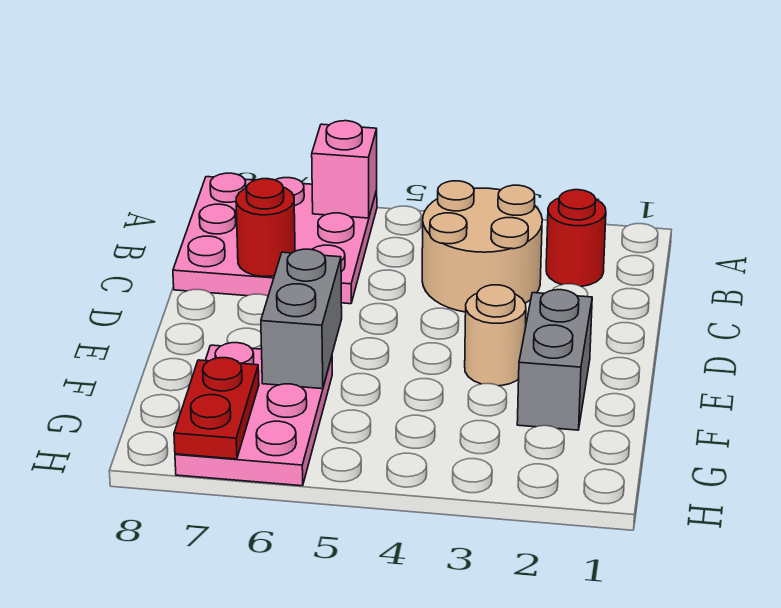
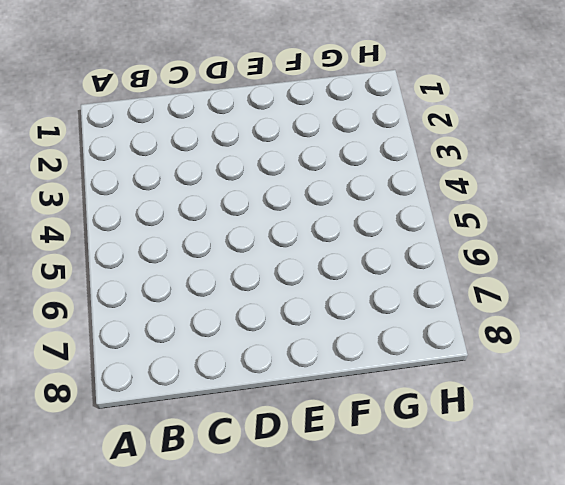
none -> pink 3x3 plate [173,173,377,304]
none -> red 1x1 round brick [546,190,606,287]

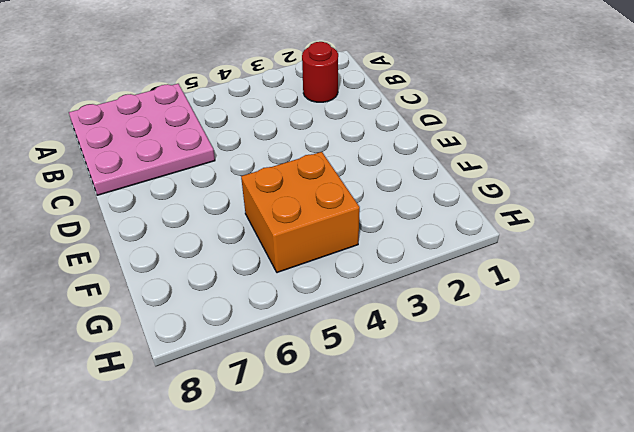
orange 2x2 brick [241,152,360,273] -> none
none -> tan 2x2 round brick [422,181,542,312]
none -> grey 1x2 brick [517,290,592,430]

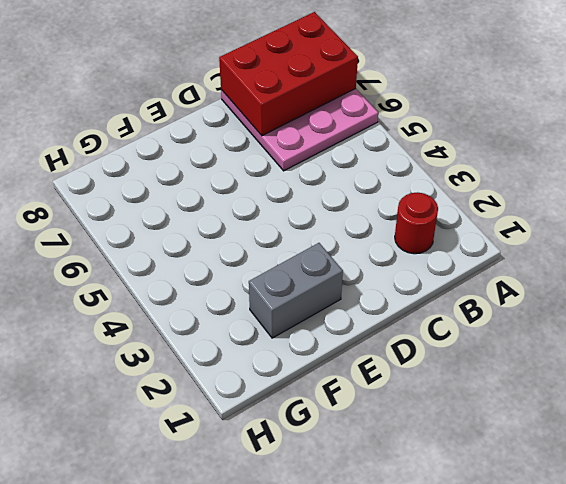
red 2x3 brick [219,12,358,136] -> red 1x1 round brick [236,179,295,276]
none -> tan 2x2 round brick [422,181,542,312]
none -> tan 1x1 round brick [465,285,526,386]

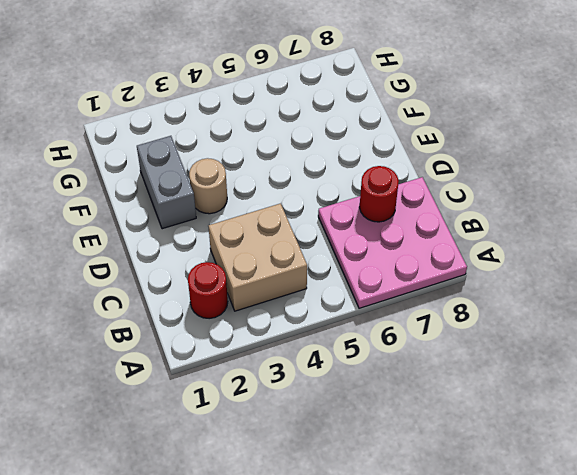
tan 2x2 brick [208,203,307,311] -> tan 2x2 round brick [422,181,542,312]
none -> pink 2x3 plate [175,343,332,486]
none -> pink 1x1 brick [312,121,377,218]

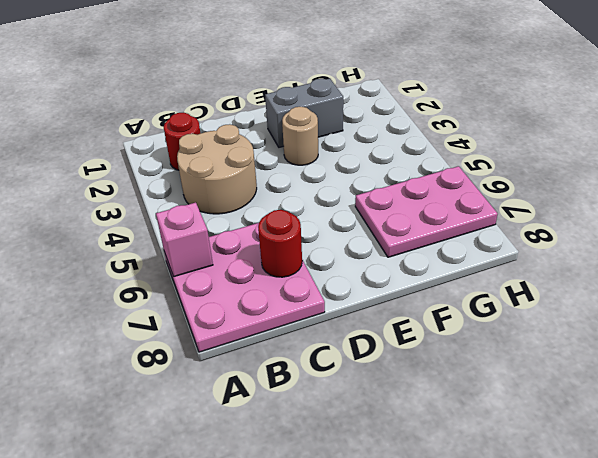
none -> grey 1x2 brick [261,249,342,389]
none -> red 1x2 plate [174,358,259,459]

